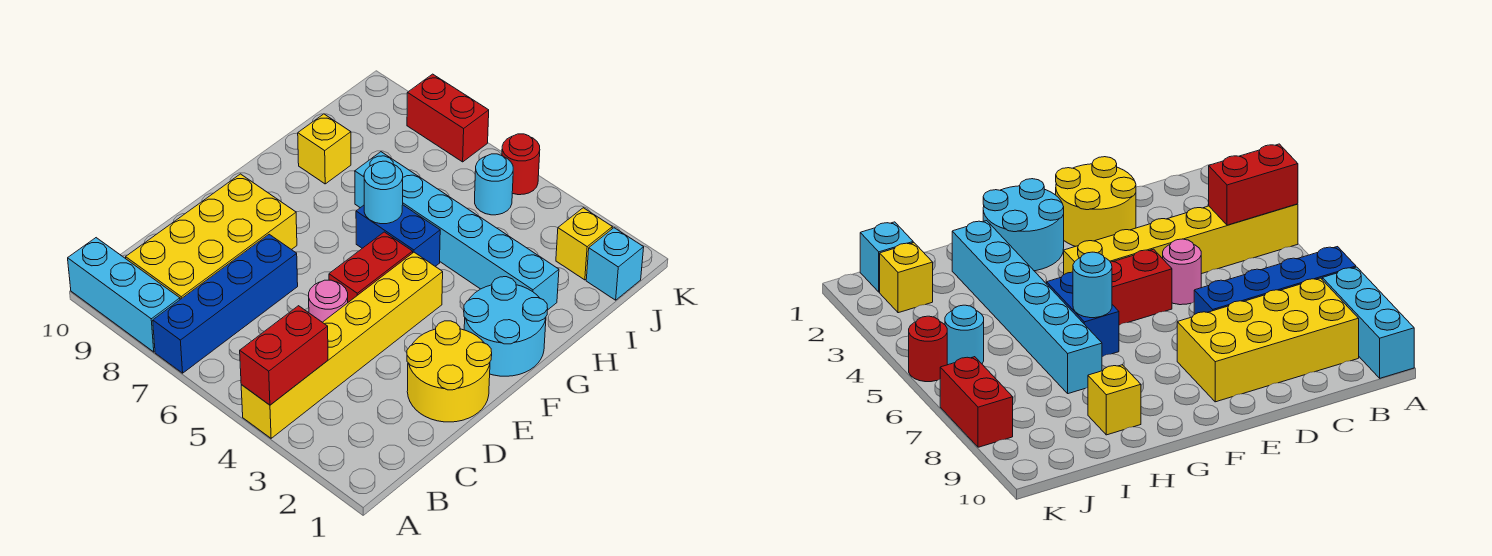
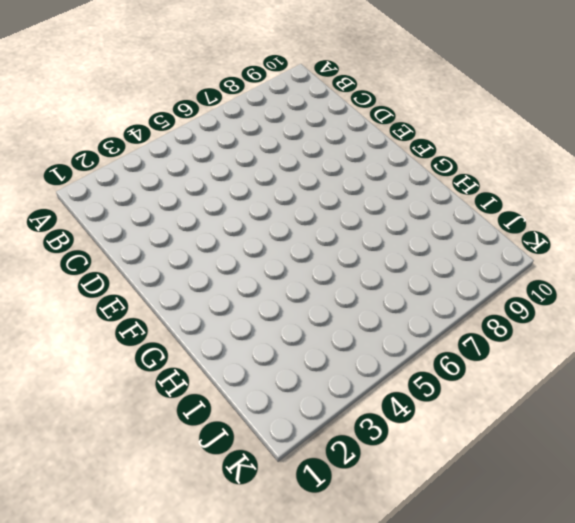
none -> yellow 1x6 brick [241,252,443,438]
none -> blue 1x4 brick [153,234,298,373]
none -> cyan 1x3 brick [68,238,180,352]

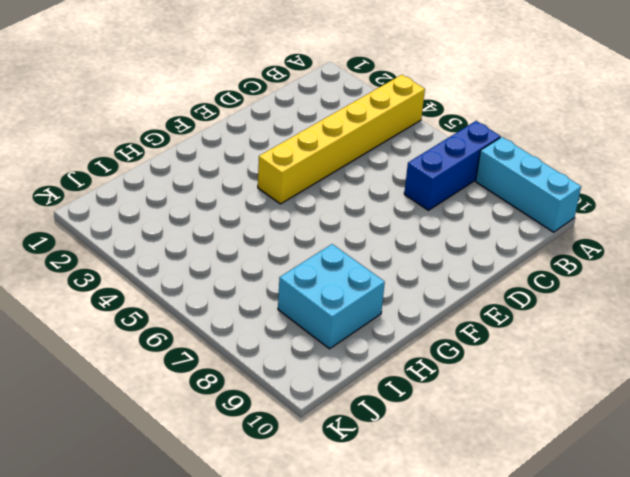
blue 1x3 brick [404,121,501,210] -> blue 1x4 brick [153,234,298,373]
cyan 2x2 brick [278,244,385,349] -> yellow 1x1 brick [298,114,351,184]
none -> yellow 2x4 brick [126,174,297,299]
none -> yellow 2x2 round brick [407,321,492,422]
none -> pink 1x1 round brick [309,280,348,322]

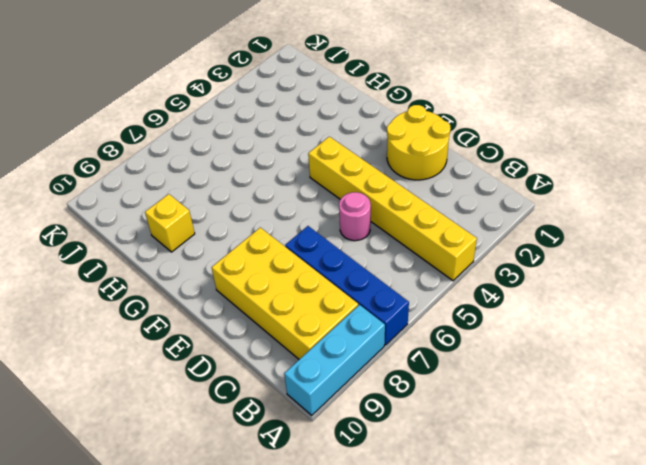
none -> red 1x2 brick [329,232,413,302]
none -> cyan 2x2 round brick [464,277,548,376]
none -> blue 1x2 brick [356,205,440,266]

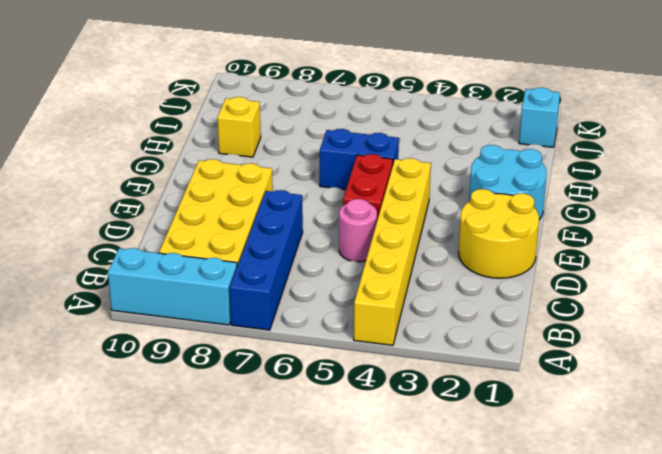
none -> cyan 1x6 brick [355,152,559,309]
none -> yellow 1x1 brick [556,208,612,280]
none -> cyan 1x1 round brick [475,154,513,215]

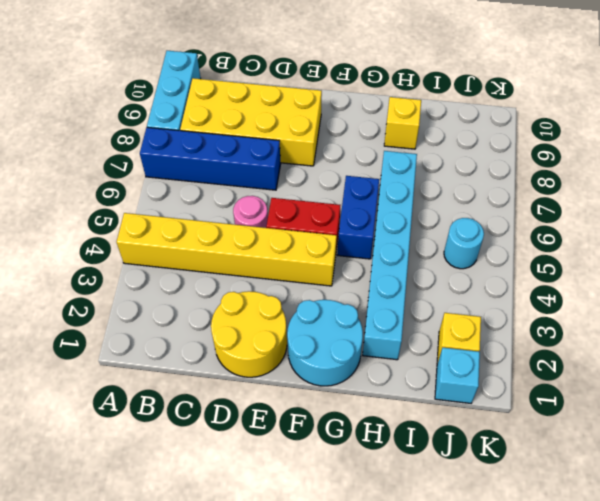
none -> red 1x1 round brick [502,134,540,195]
none -> red 1x2 brick [407,74,489,162]
none -> red 1x2 brick [240,306,328,405]

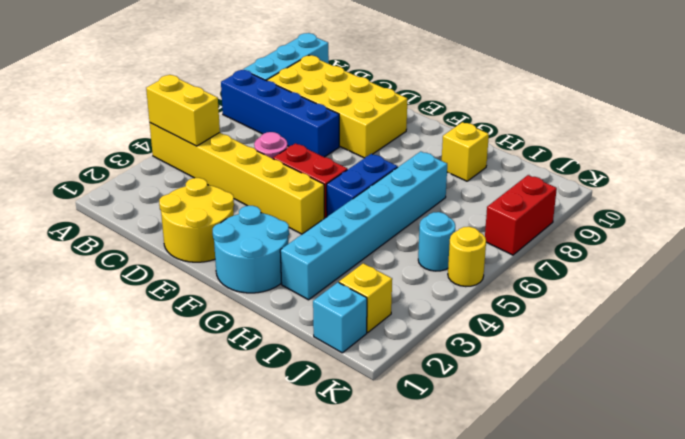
yellow 1x2 brick [146,75,220,146] -> red 1x2 brick [240,306,328,405]
yellow 1x1 round brick [448,227,486,287] -> red 1x1 round brick [502,134,540,195]
none -> cyan 1x1 round brick [364,161,403,224]

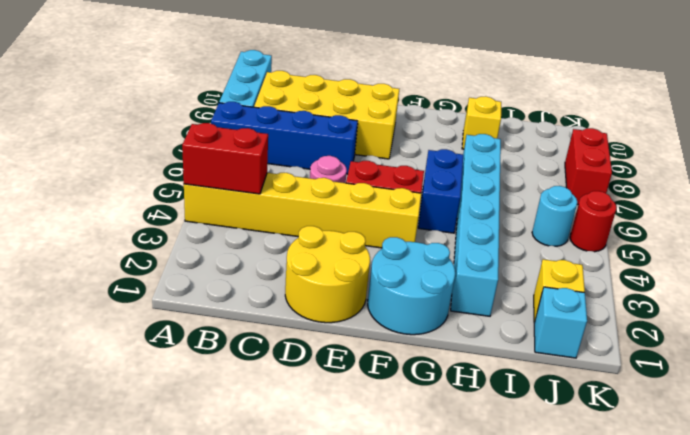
none -> cyan 1x1 round brick [364,161,403,224]

